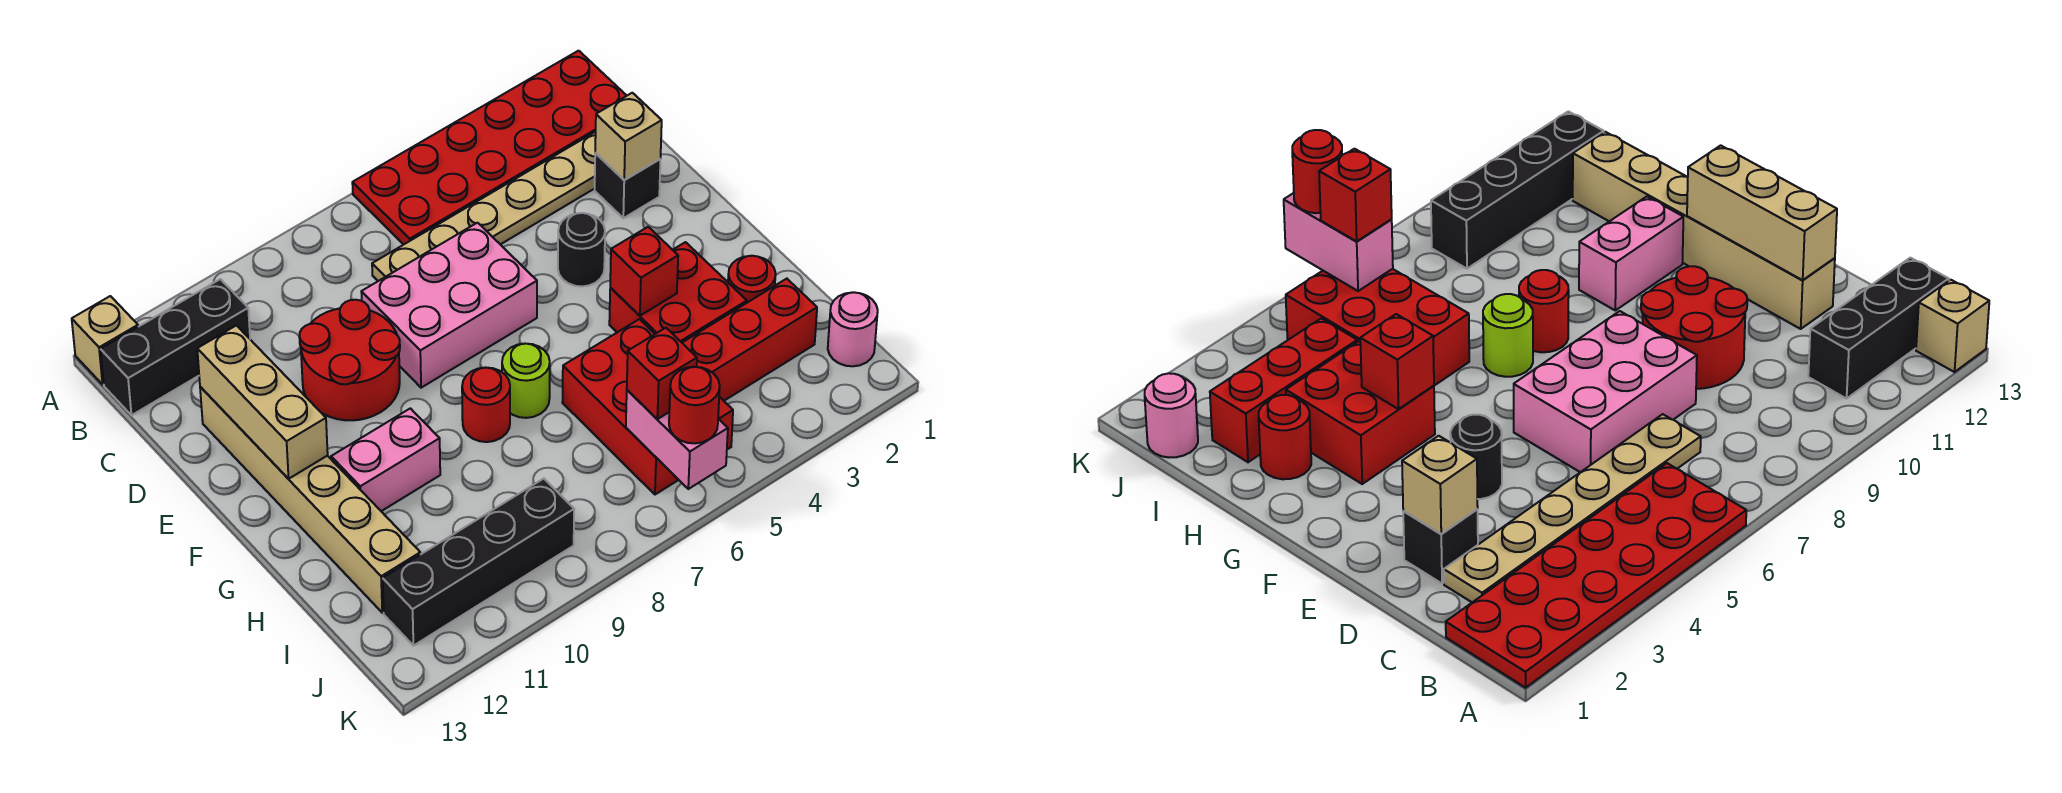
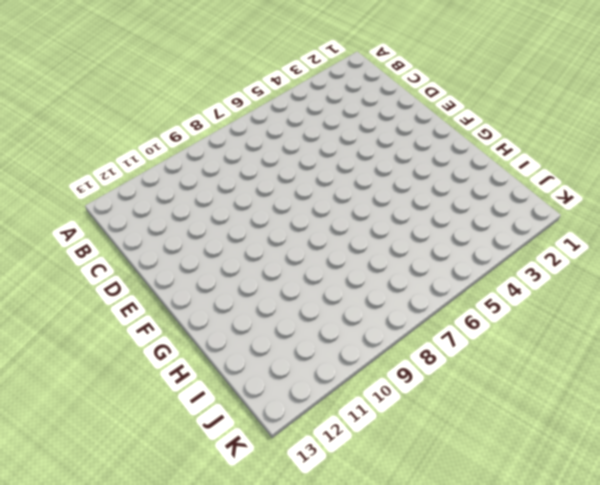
none -> red 2x6 plate [352,51,627,245]
none -> tan 1x1 brick [72,296,138,384]
none -> black 1x3 brick [101,279,250,415]

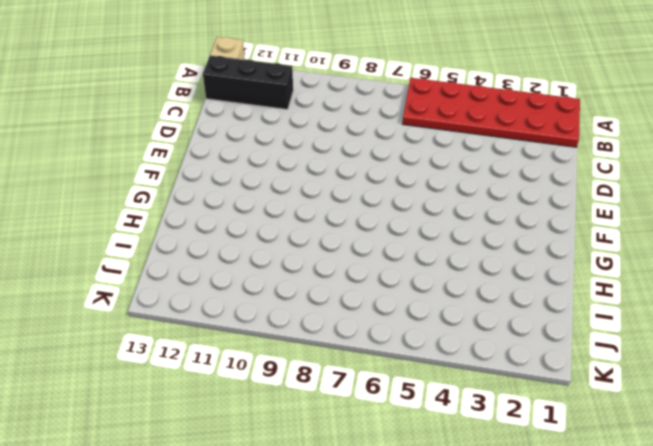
none -> tan 1x6 plate [372,132,596,281]
none -> black 1x1 brick [595,153,660,218]
none -> pink 2x3 brick [361,223,537,388]

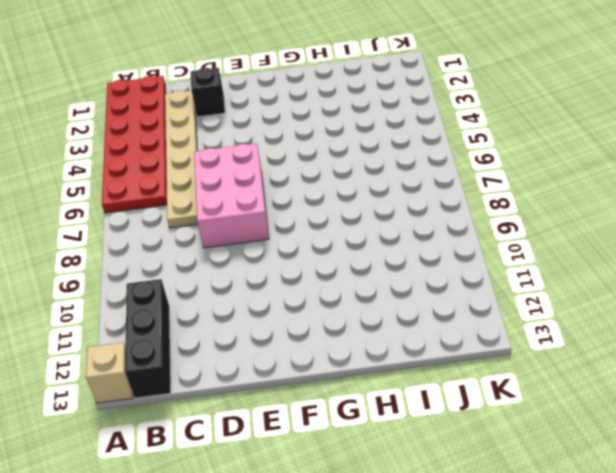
none -> red 2x2 round brick [299,300,400,420]
none -> tan 1x6 brick [200,387,420,613]
none -> black 1x1 round brick [558,213,605,286]

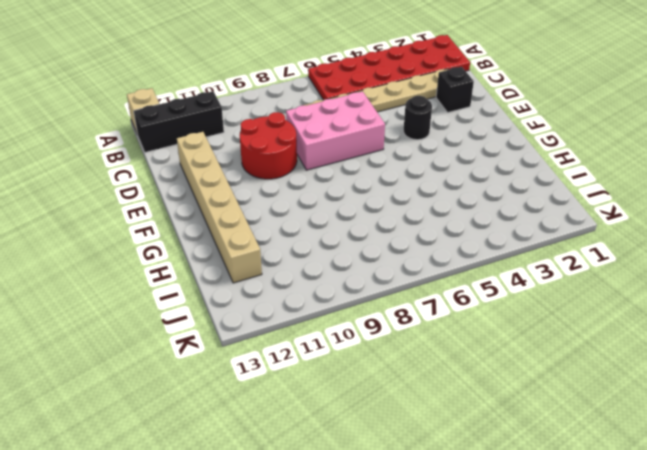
none -> red 2x2 brick [609,242,747,342]
none -> lime 1x1 round brick [502,344,550,418]
none -> red 1x1 round brick [462,367,510,442]

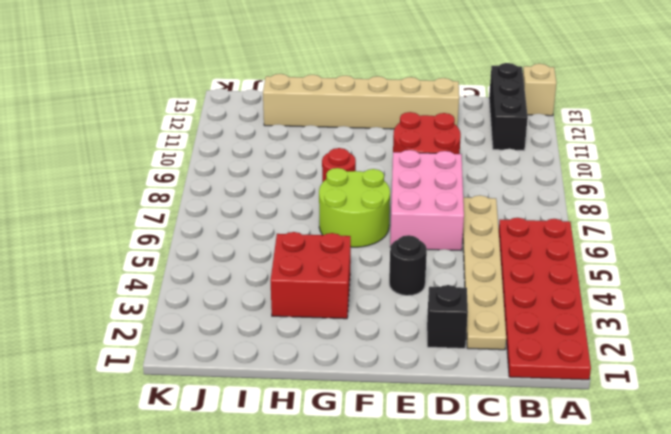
lime 2x2 round brick [319,168,390,247] -> lime 1x1 round brick [502,344,550,418]
none -> pink 1x2 brick [331,408,440,511]
none -> red 1x1 round brick [728,256,776,303]
none -> red 2x3 brick [562,319,733,494]

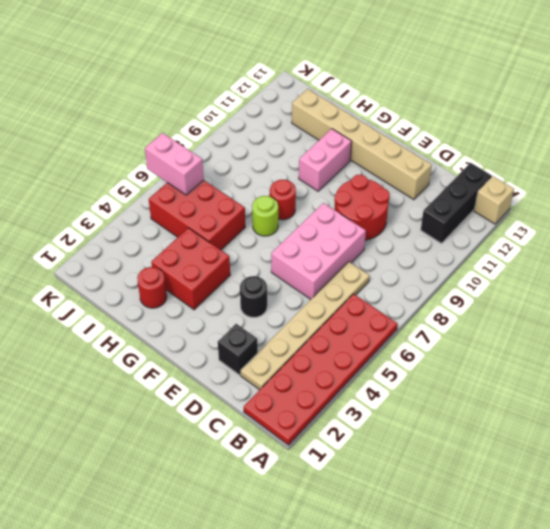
none -> red 1x3 brick [682,279,817,401]
none -> pink 1x1 round brick [828,292,878,366]
none -> black 1x4 brick [383,479,574,646]

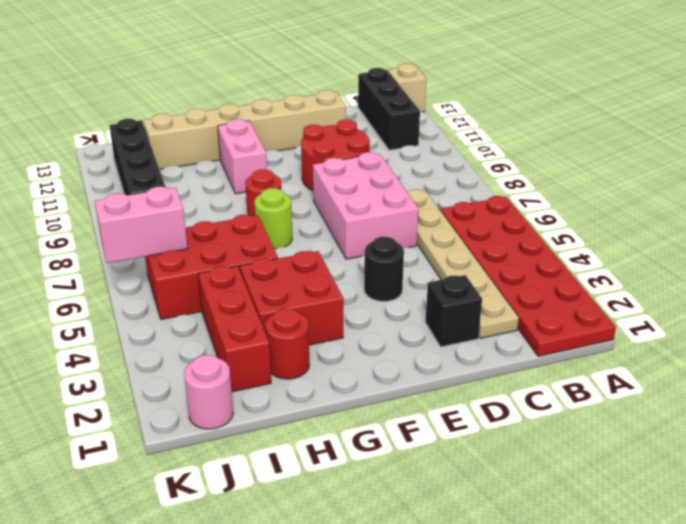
none -> tan 1x1 brick [595,93,662,180]
none -> tan 1x3 brick [197,325,328,479]
none -> red 1x1 brick [610,227,678,316]

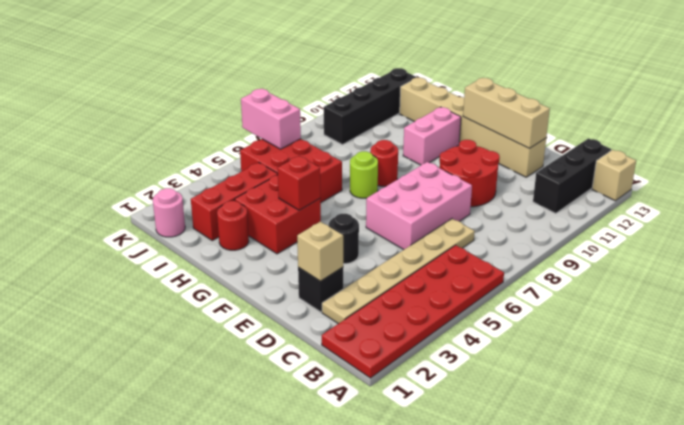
none -> red 1x1 brick [627,328,697,419]
none -> red 1x1 round brick [669,367,720,443]

